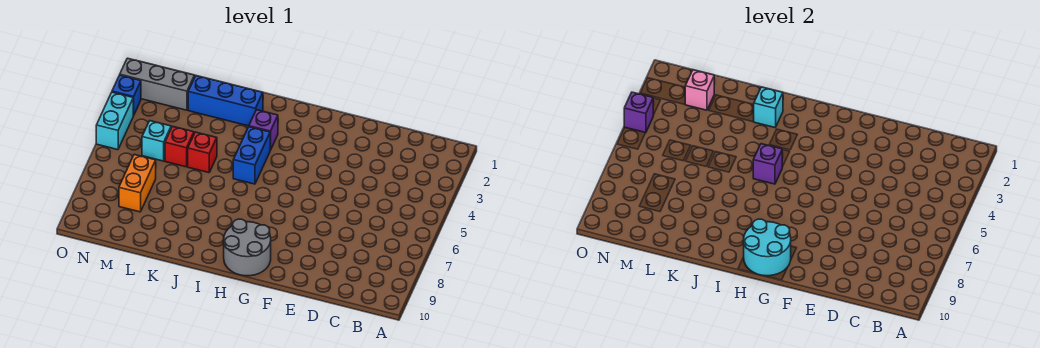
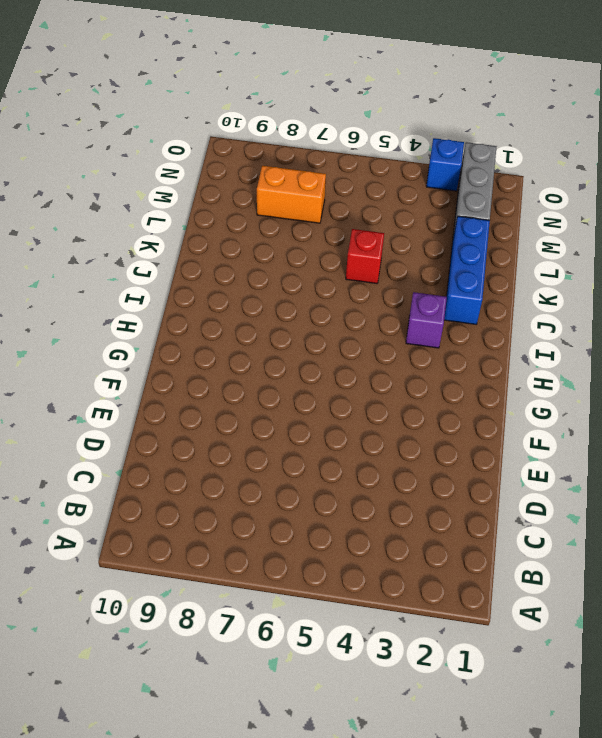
none -> grey 2x2 round brick [224,219,271,276]
none -> blue 1x2 brick [233,127,270,184]
none -> red 1x1 brick [165,126,194,167]

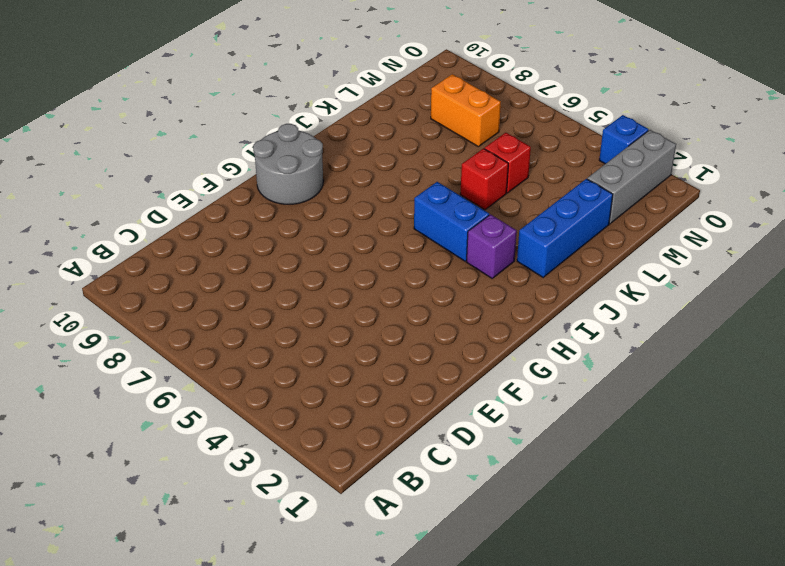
none -> cyan 1x1 brick [142,121,171,161]
none -> cyan 1x2 brick [96,92,133,150]
none -> cyan 2x2 round brick [744,219,791,276]

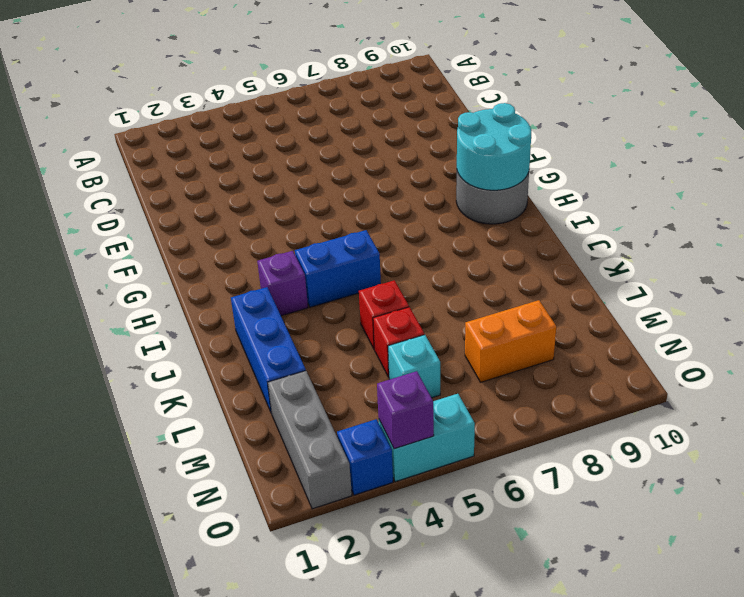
none -> purple 1x1 brick [753,144,782,184]
none -> cyan 1x1 brick [754,87,783,127]
none -> pink 1x1 brick [685,70,714,110]

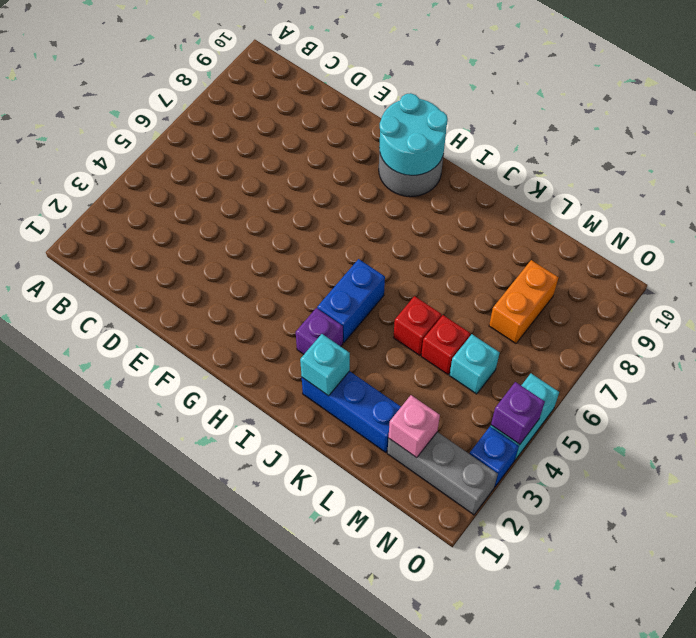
none -> purple 1x1 brick [753,144,782,184]

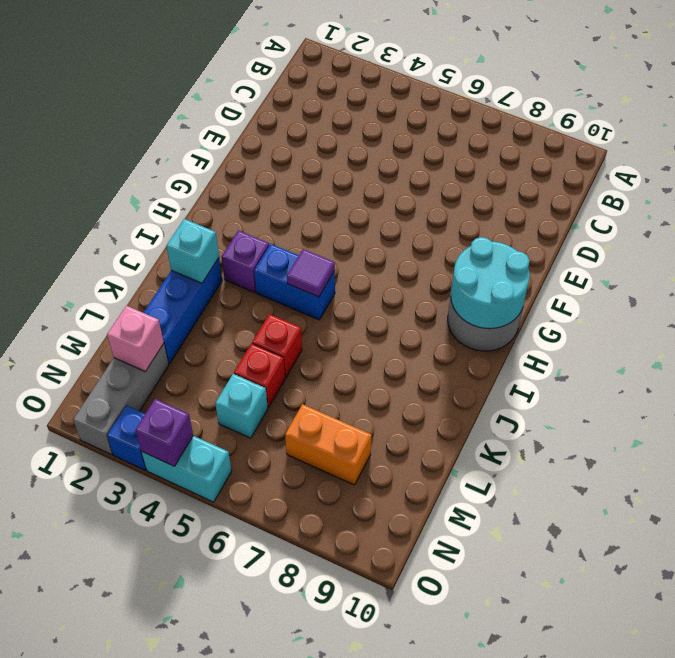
purple 1x1 tile [287,249,335,297] -> purple 1x1 brick [753,144,782,184]

